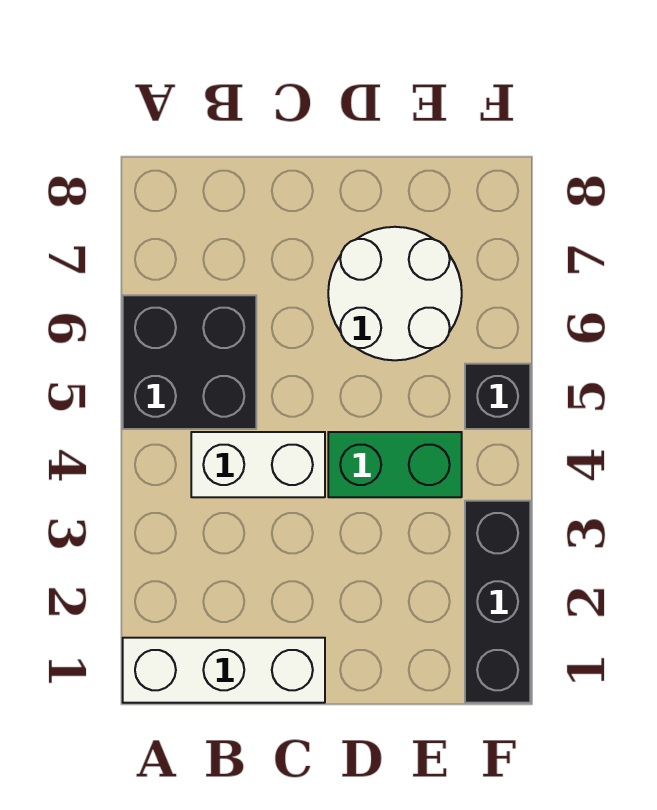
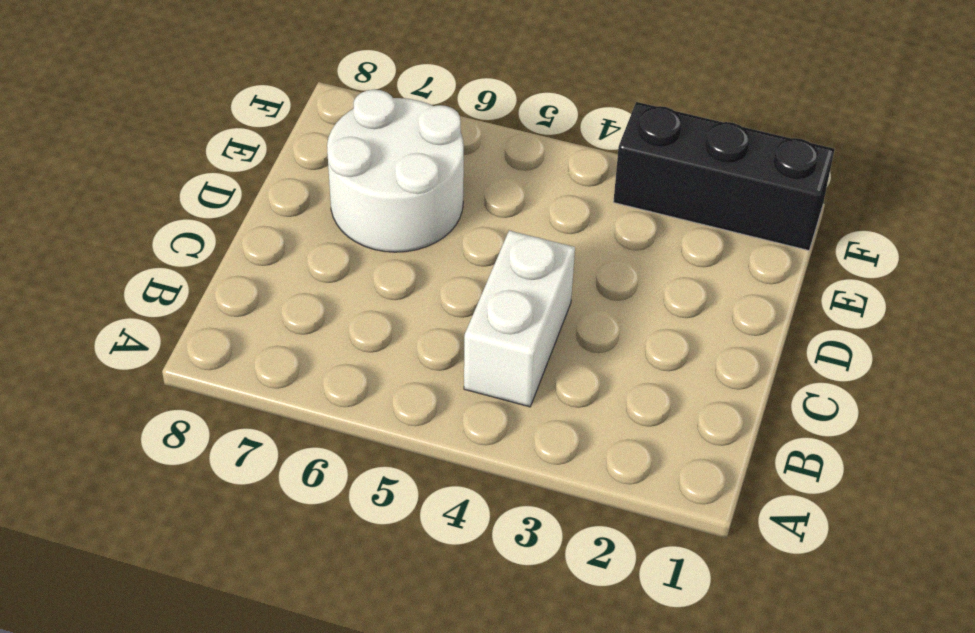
none -> white 1x3 brick [123,638,325,703]
none -> black 2x2 brick [123,295,256,429]

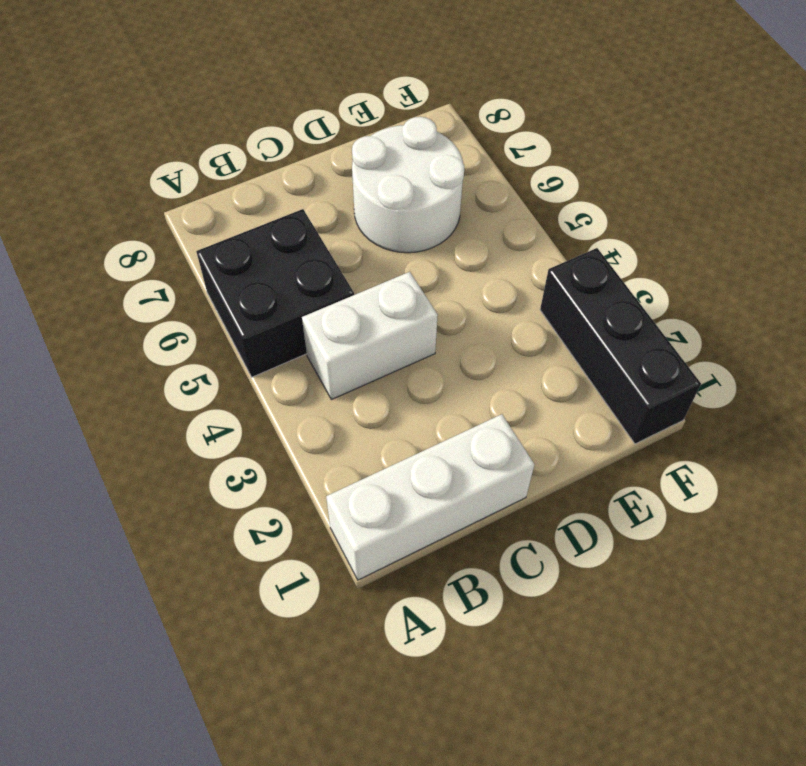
none -> green 1x2 brick [328,432,462,497]
none -> black 1x1 brick [465,364,530,429]

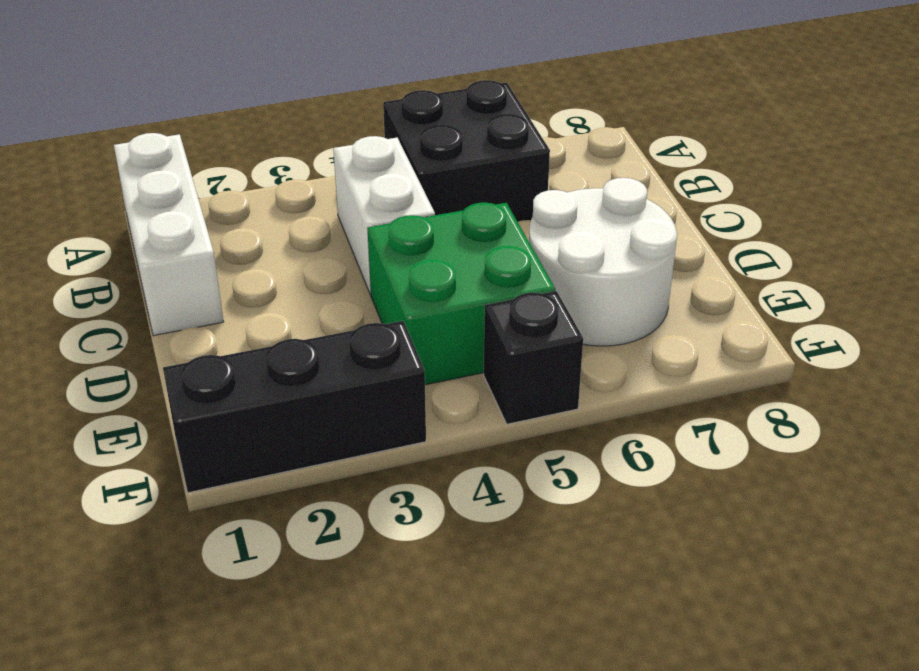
green 2x2 brick [367,202,555,385] -> green 1x2 brick [328,432,462,497]

